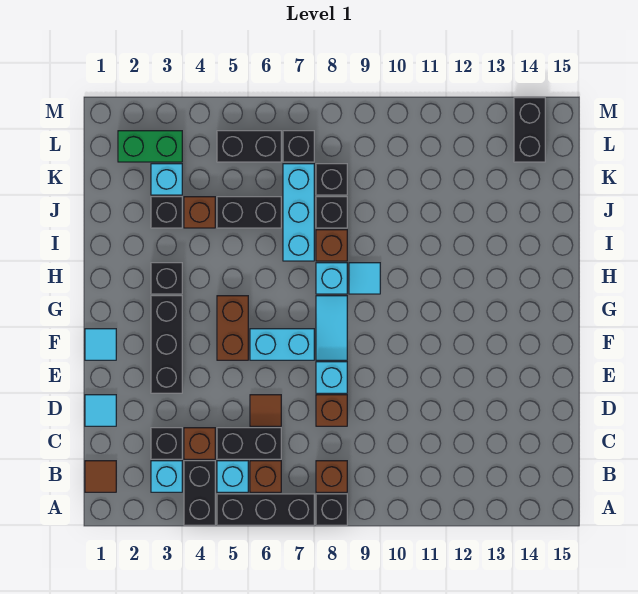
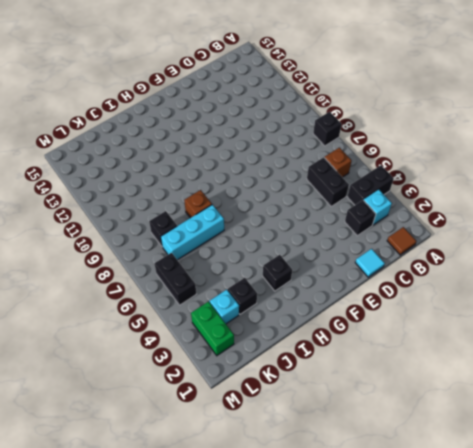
none -> black 1x3 brick [217,494,314,525]
none -> cyan 1x1 brick [217,461,248,492]
none -> brown 1x1 brick [316,461,347,492]
none -> brown 1x1 brick [184,428,215,459]

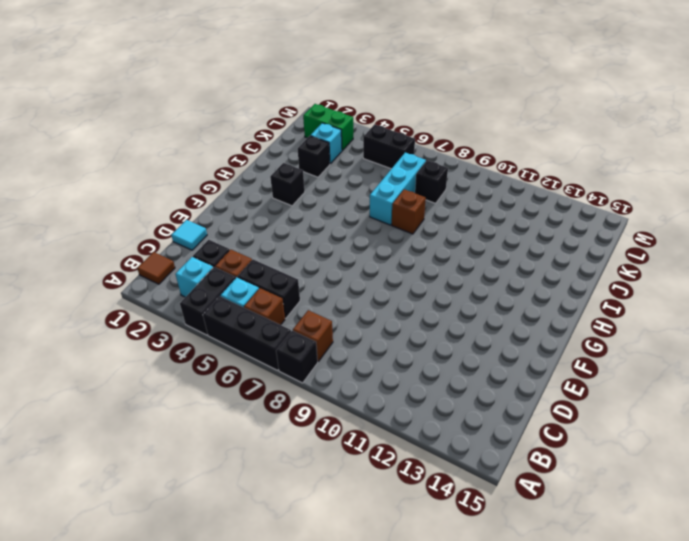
none -> brown 1x1 tile [250,395,281,426]
none -> brown 1x1 brick [316,395,347,426]
none -> black 1x3 brick [151,296,182,393]
none -> cyan 1x1 brick [316,362,347,393]

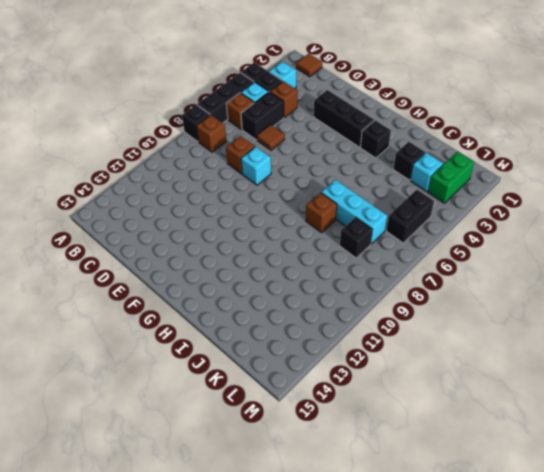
none -> black 1x1 brick [151,428,182,459]
none -> cyan 1x1 tile [85,395,116,426]
none -> cyan 1x1 tile [85,329,116,360]
none -> brown 1x2 brick [217,296,248,360]

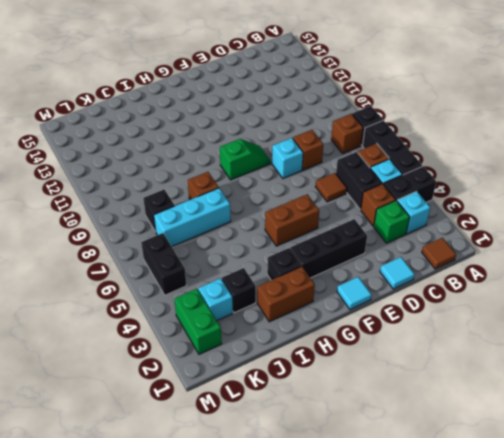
green 1x1 brick [374,200,410,243] -> black 1x1 brick [151,428,182,459]
green 1x2 slope [220,139,271,180] -> none
brown 1x2 brick [257,266,315,322] -> none
none -> cyan 1x2 brick [250,329,314,360]
none -> cyan 1x2 tile [316,296,347,360]
none -> cyan 1x1 brick [316,263,347,294]
none -> cyan 1x1 tile [349,263,380,294]

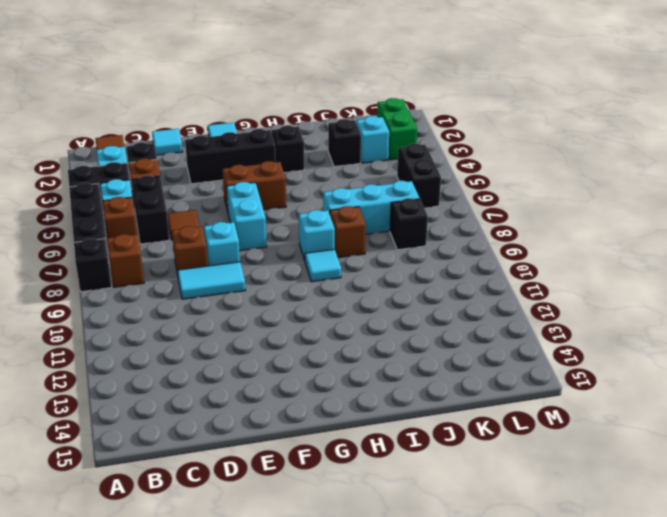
cyan 1x2 tile [177,262,245,299] -> cyan 1x2 tile moved to [316,296,347,360]
none -> brown 1x1 brick [184,197,215,228]
none -> black 1x2 brick [217,197,281,228]
none -> black 1x1 brick [316,197,347,228]
none -> black 1x1 brick [283,131,314,162]

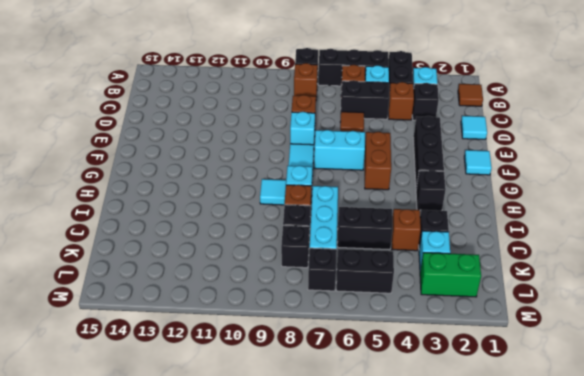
none -> black 1x2 brick [514,98,545,162]

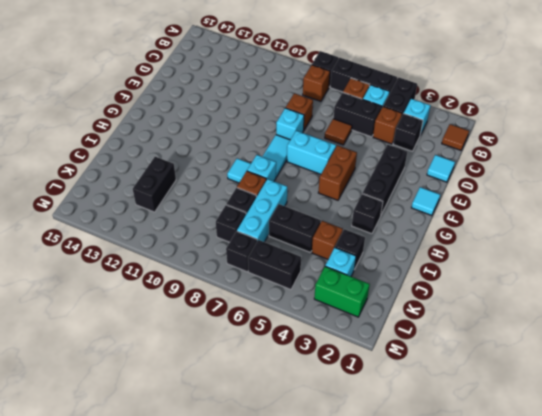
black 1x2 brick [133,157,176,212] -> black 1x2 brick moved to [514,98,545,162]

